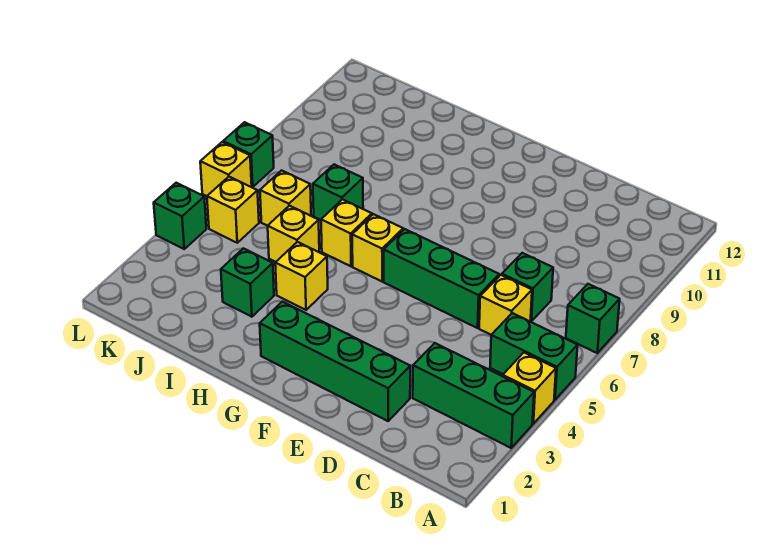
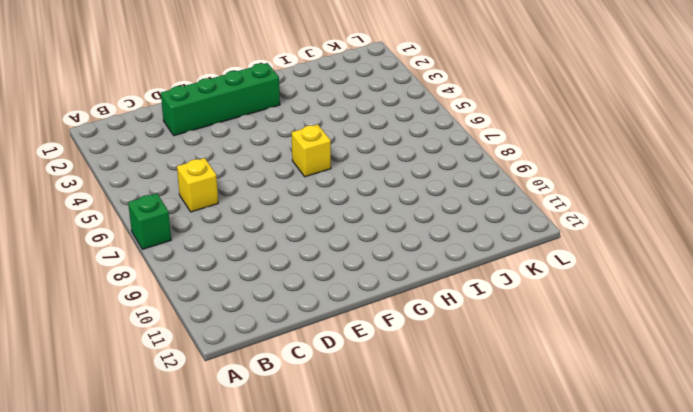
none -> green 1x3 brick [413,343,534,448]
none -> yellow 1x1 brick [503,353,556,424]
none -> green 1x2 brick [490,313,578,400]

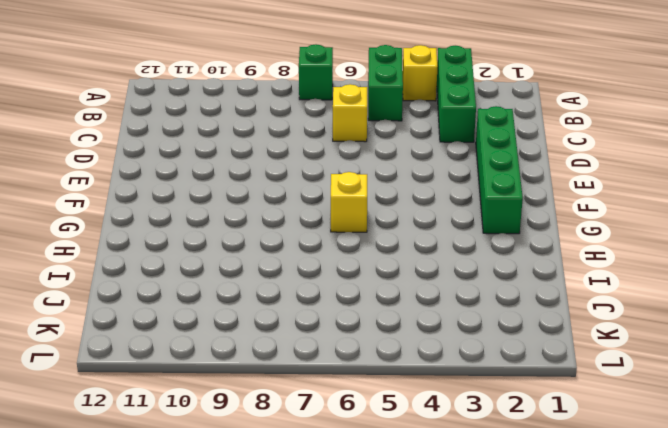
none -> green 1x1 brick [502,253,553,321]
none -> green 1x3 brick [384,229,499,328]
none -> yellow 1x1 brick [275,242,328,310]

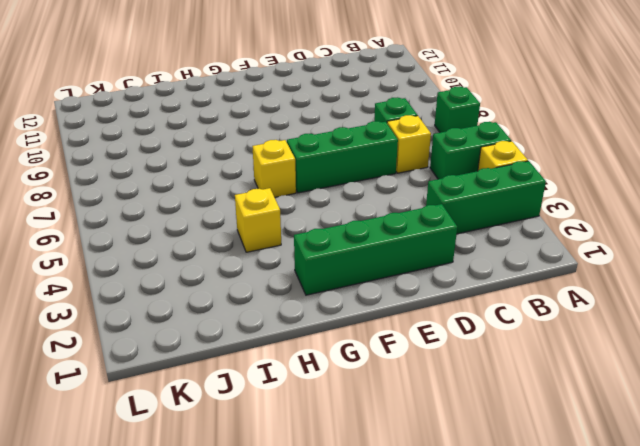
none -> yellow 1x1 brick [321,199,372,266]
none -> green 1x1 brick [221,248,274,317]
none -> yellow 1x1 brick [268,206,319,262]

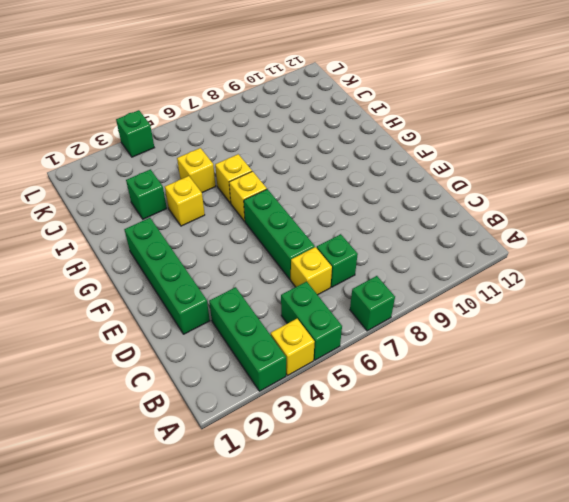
none -> green 1x1 brick [313,164,363,220]
none -> yellow 1x1 brick [260,170,311,226]
none -> yellow 1x1 brick [207,177,259,243]

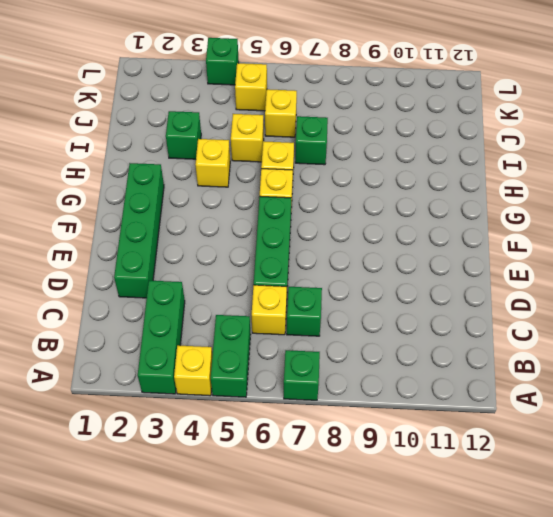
none -> yellow 1x1 brick [200,142,252,196]
none -> green 1x1 brick [223,122,274,187]

